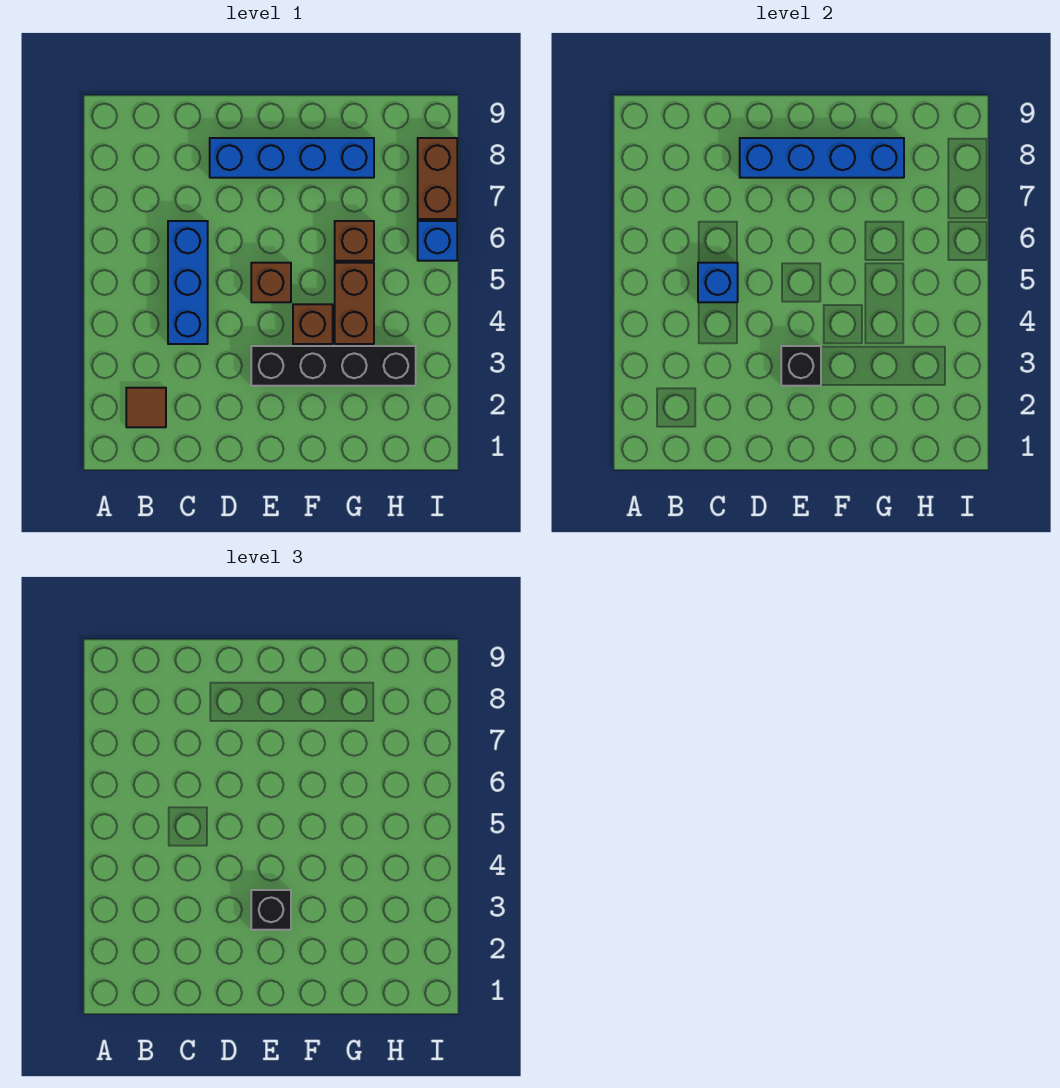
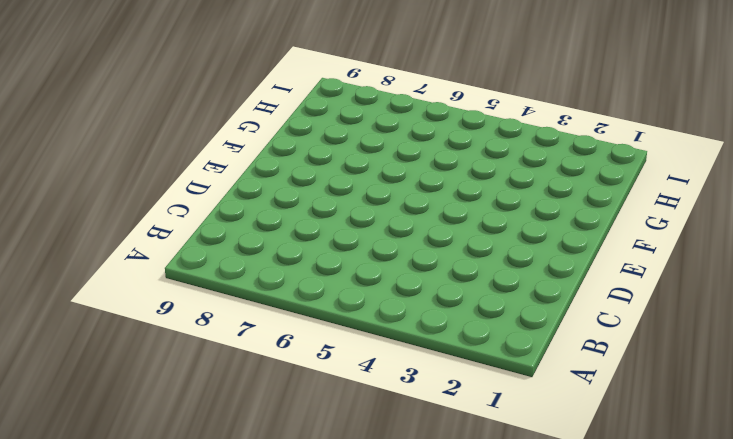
none -> brown 1x1 tile [126,388,166,427]
none -> blue 1x3 brick [168,221,208,344]
none -> blue 1x4 brick [210,138,374,178]

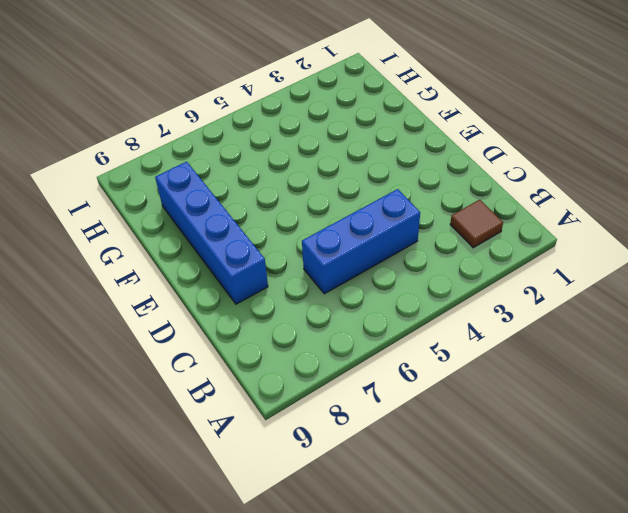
none -> black 1x4 brick [251,346,416,386]
none -> brown 1x1 brick [251,263,291,302]
none -> brown 1x1 brick [293,304,333,344]

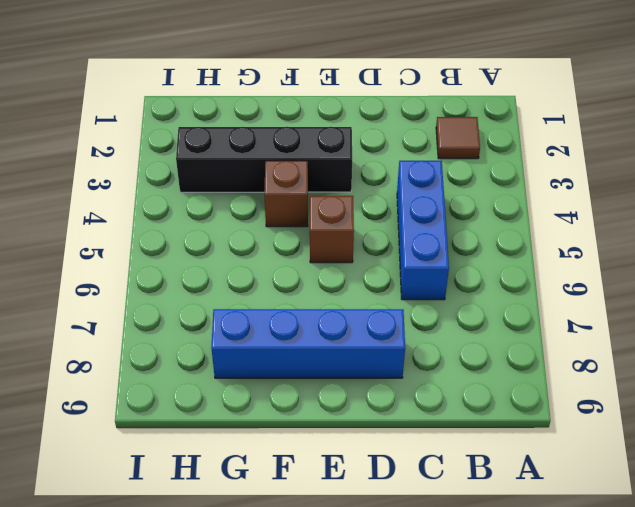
none -> brown 1x2 brick [335,263,374,344]
none -> brown 1x1 brick [335,221,374,261]
none -> blue 1x1 brick [418,221,457,261]

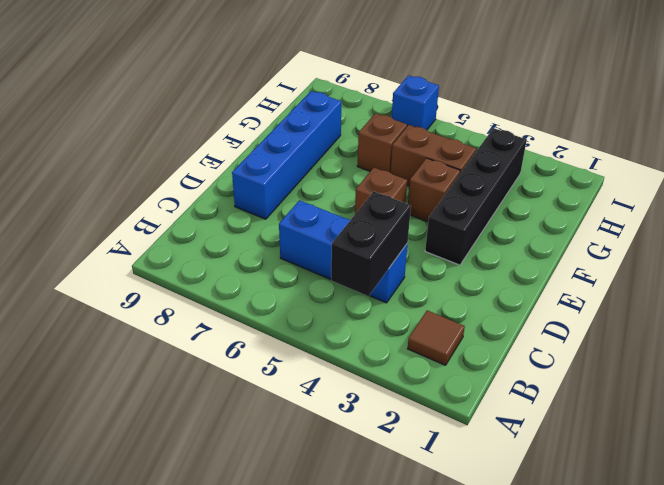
black 1x2 brick [331,191,411,296] -> none
none -> brown 1x2 brick [418,138,457,219]
none -> blue 1x1 brick [698,263,738,302]
none -> blue 1x4 brick [740,138,904,178]

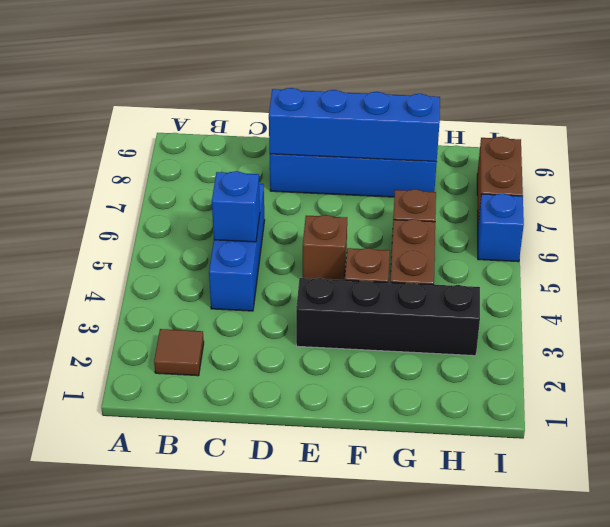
none -> black 1x1 brick [781,346,821,386]
none -> black 1x1 brick [251,890,291,930]

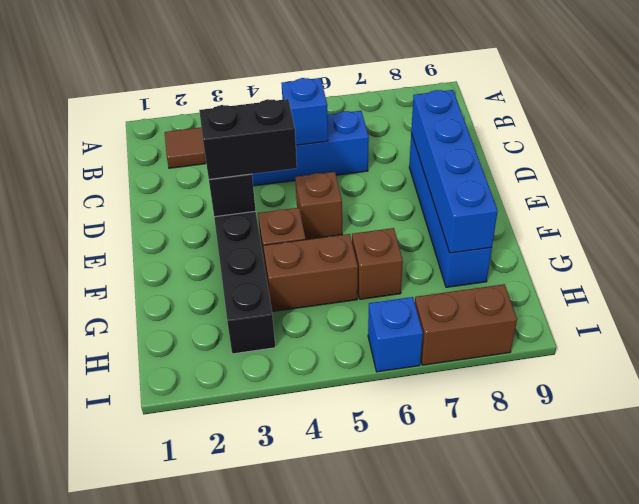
black 1x2 brick [199,99,297,179] -> black 1x1 brick [251,890,291,930]

